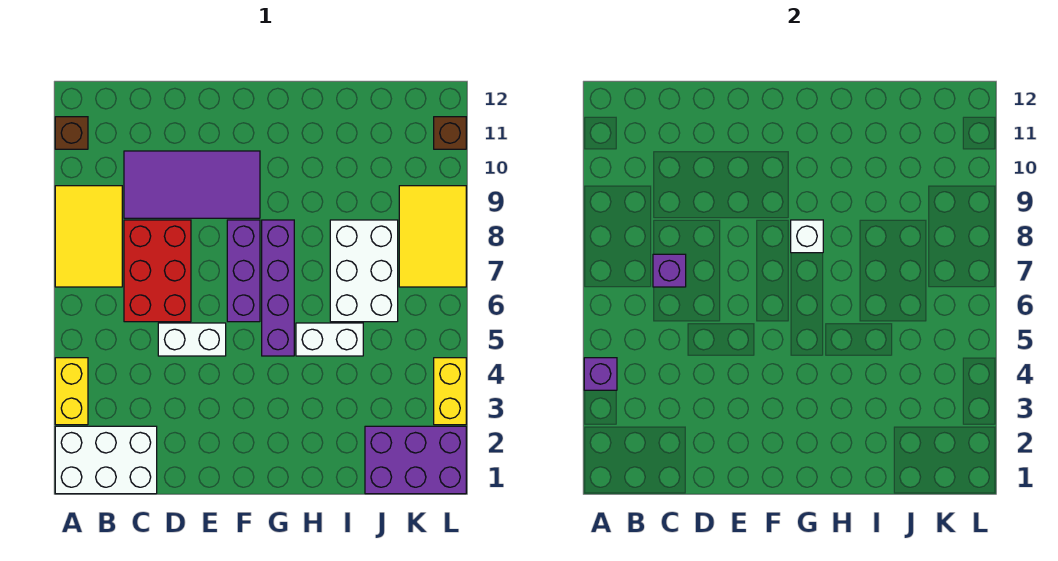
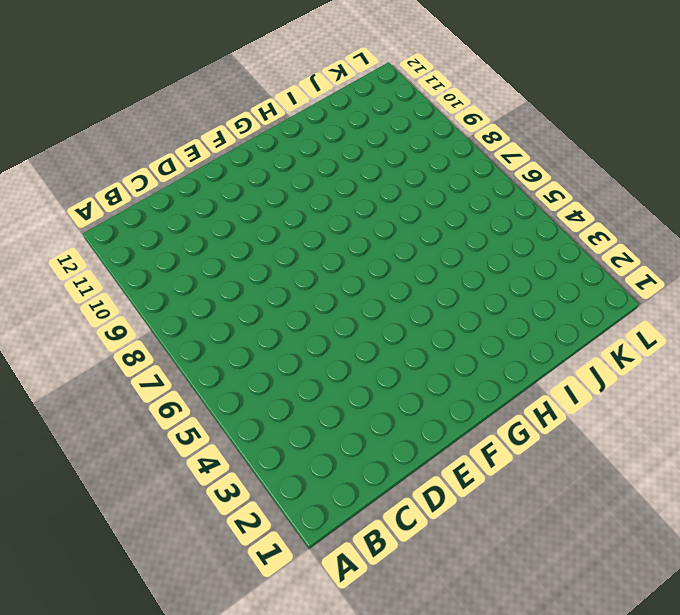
none -> white 2x3 brick [55,426,157,494]
none -> yellow 1x2 brick [55,358,88,425]
none -> yellow 2x3 tile [55,186,122,287]

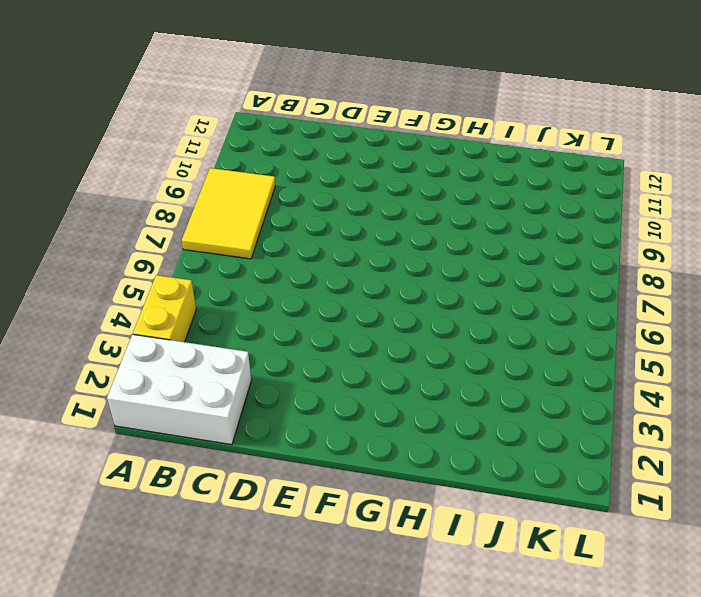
none -> brown 1x1 brick [55,117,88,149]
none -> red 2x3 brick [124,220,191,322]
none -> purple 2x4 tile [124,151,260,218]

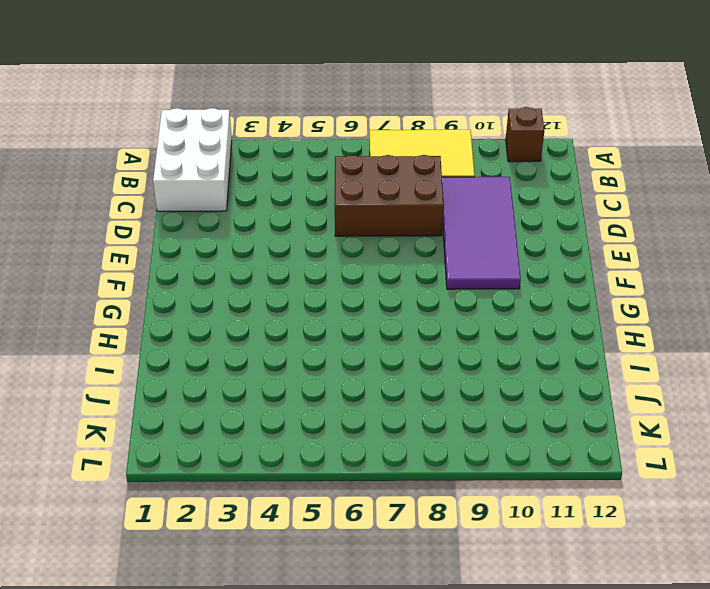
brown 2x3 brick [335,155,444,236] -> red 2x3 brick [124,220,191,322]
none -> yellow 1x2 brick [55,358,88,425]
none -> white 1x2 brick [158,323,226,356]
none -> purple 1x3 brick [227,220,260,322]

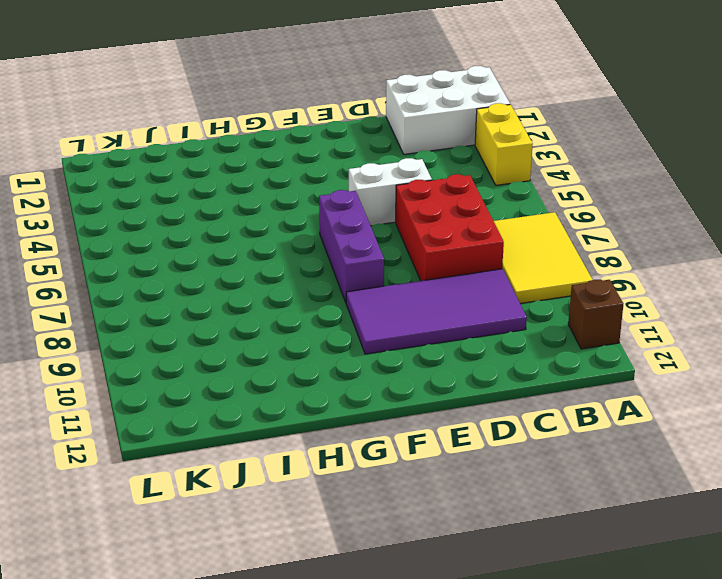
none -> purple 1x4 brick [262,220,294,356]
none -> white 1x2 brick [296,323,363,356]
none -> white 2x3 brick [330,220,398,322]

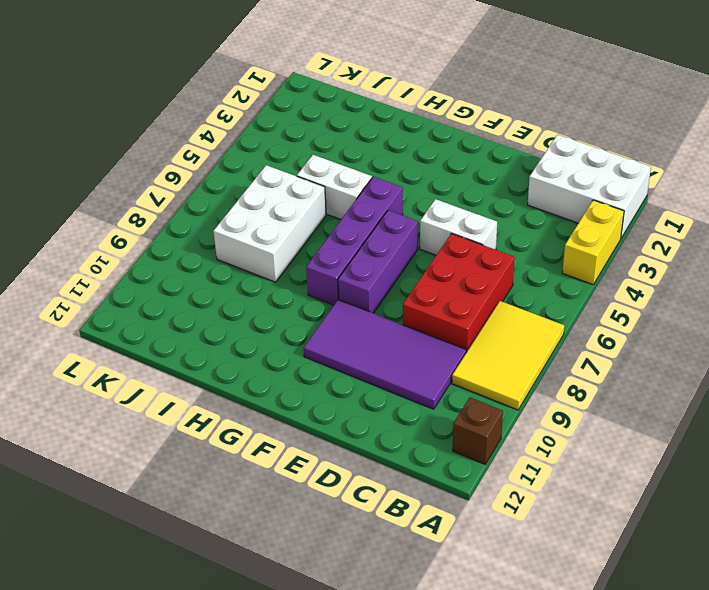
none -> purple 2x3 brick [365,426,466,494]
none -> yellow 2x3 tile [399,186,466,287]
none -> yellow 1x2 brick [434,358,466,425]

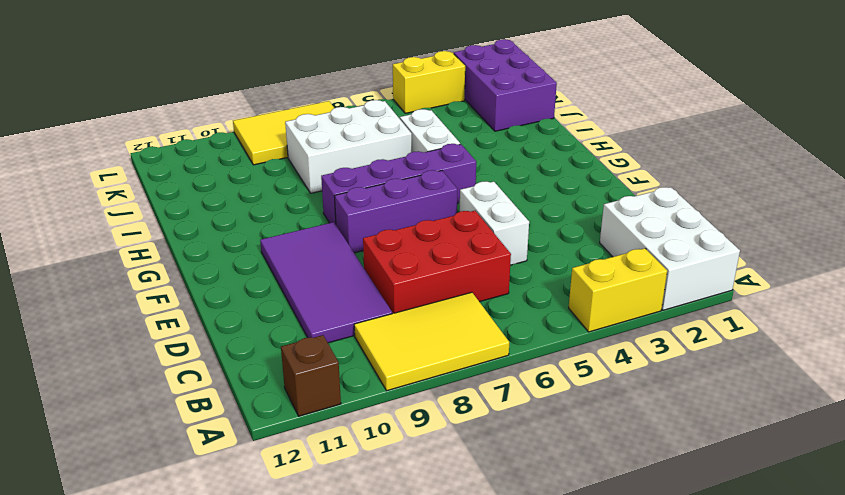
none -> brown 1x1 brick [434,117,466,149]
none -> purple 1x1 brick [584,358,617,390]
none -> purple 1x1 brick [653,254,686,287]

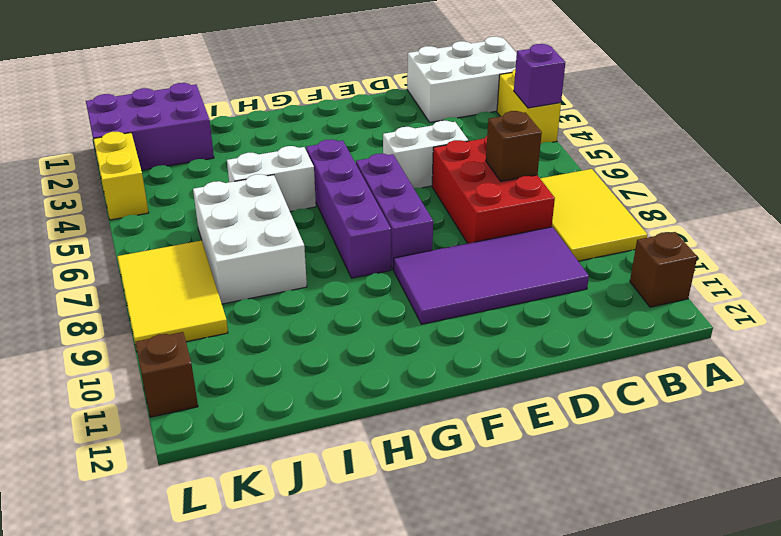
brown 1x1 brick [486,111,542,181] -> purple 1x1 brick [653,254,686,287]
none -> white 1x1 brick [791,220,823,253]

